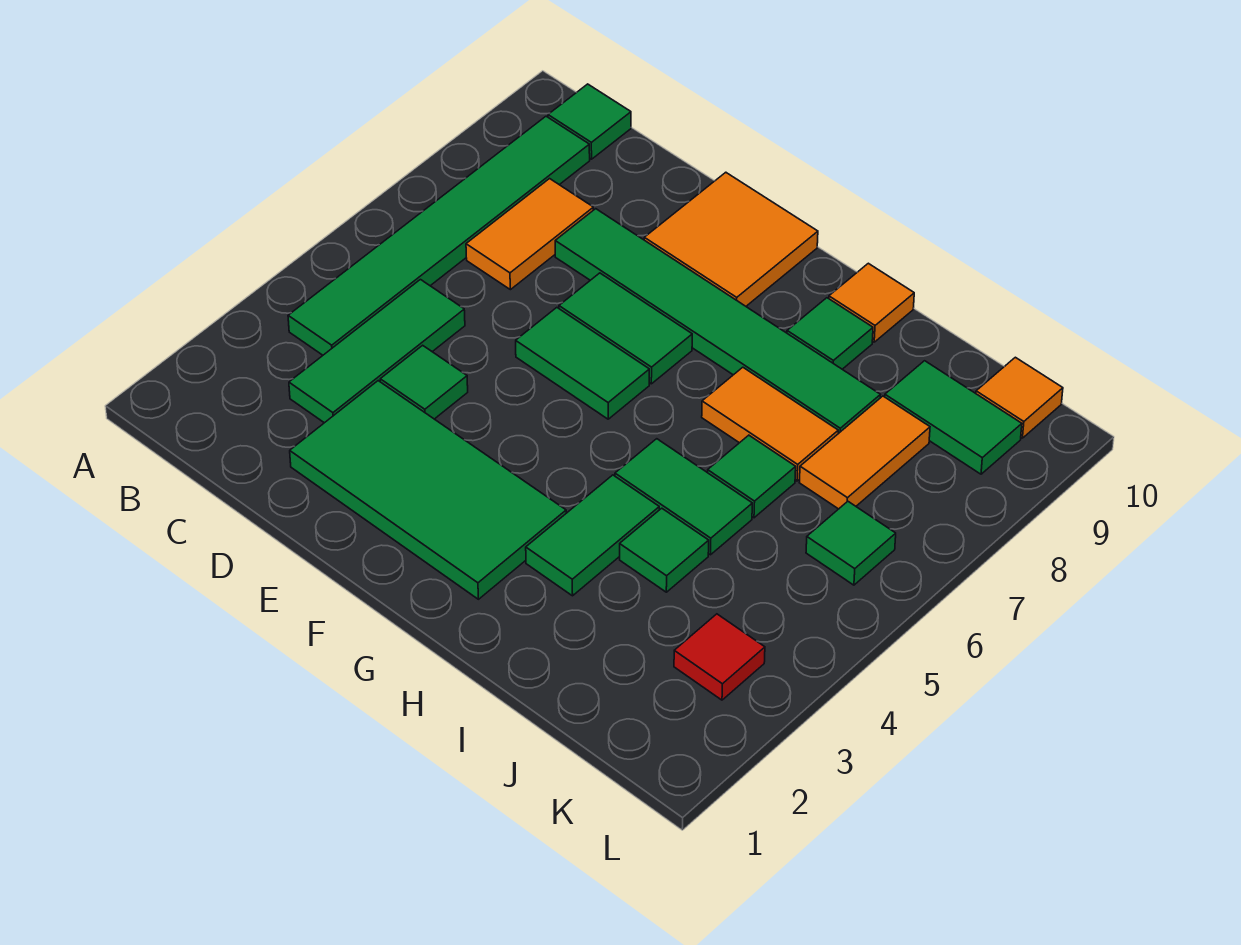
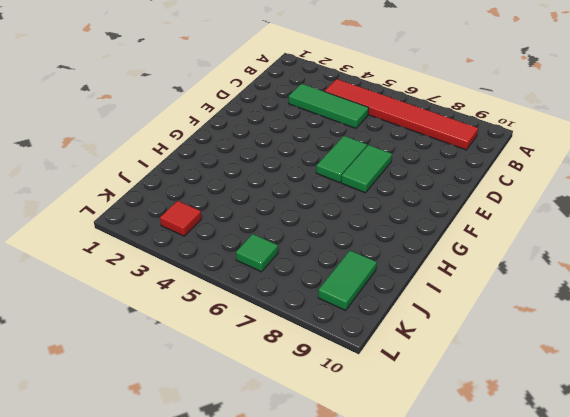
red 1x6 tile [324,79,478,150] -> green 1x6 tile [288,116,590,355]
none -> green 1x1 tile [548,84,631,159]
none -> orange 1x2 tile [466,179,593,290]
none -> green 2x4 tile [290,381,566,599]

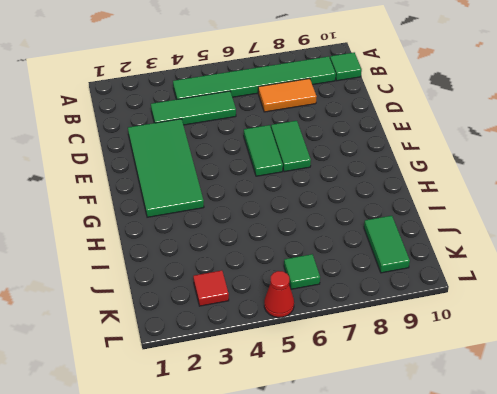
red 1x1 cone [264,271,294,318] -> none
none -> green 1x1 tile [380,345,468,419]
none -> green 1x6 tile [555,209,880,434]
none -> orange 2x2 tile [644,172,818,306]

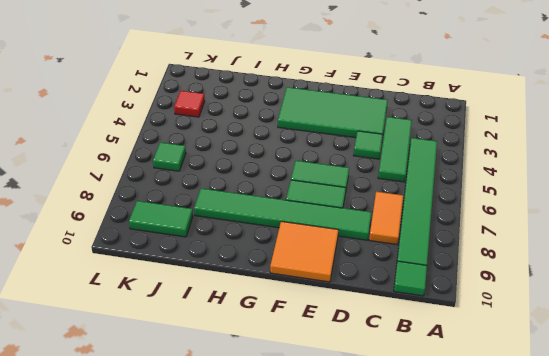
none -> green 1x2 tile [526,475,659,596]
none -> green 1x2 tile [615,439,752,555]
none -> orange 1x2 tile [702,367,838,481]

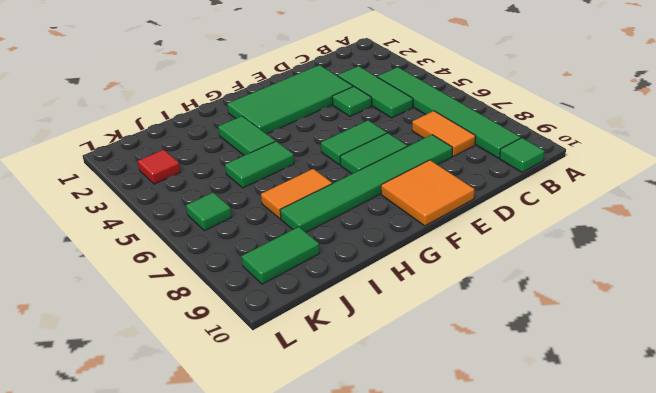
none -> green 1x1 tile [787,298,873,369]
none -> orange 1x1 tile [829,263,914,342]
none -> green 1x1 tile [620,508,709,592]

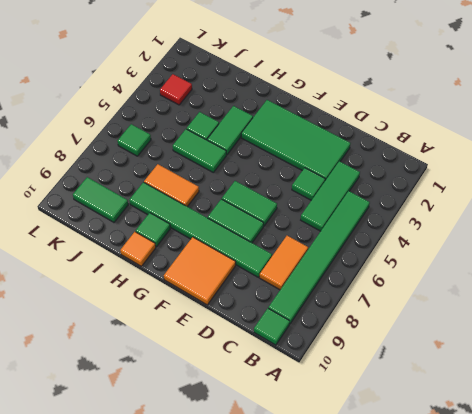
none -> green 1x1 tile [708,435,796,518]
none -> orange 1x2 tile [799,396,930,509]
none -> orange 1x1 tile [976,357,1063,438]

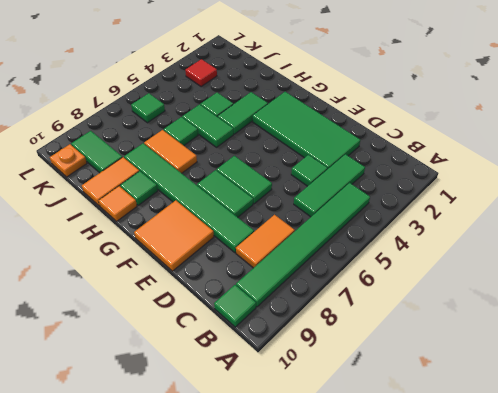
orange 1x2 tile [82,157,139,206] -> orange 1x2 tile moved to [799,396,930,509]
orange 1x1 plate [50,144,87,177] -> orange 1x1 tile [976,357,1063,438]

